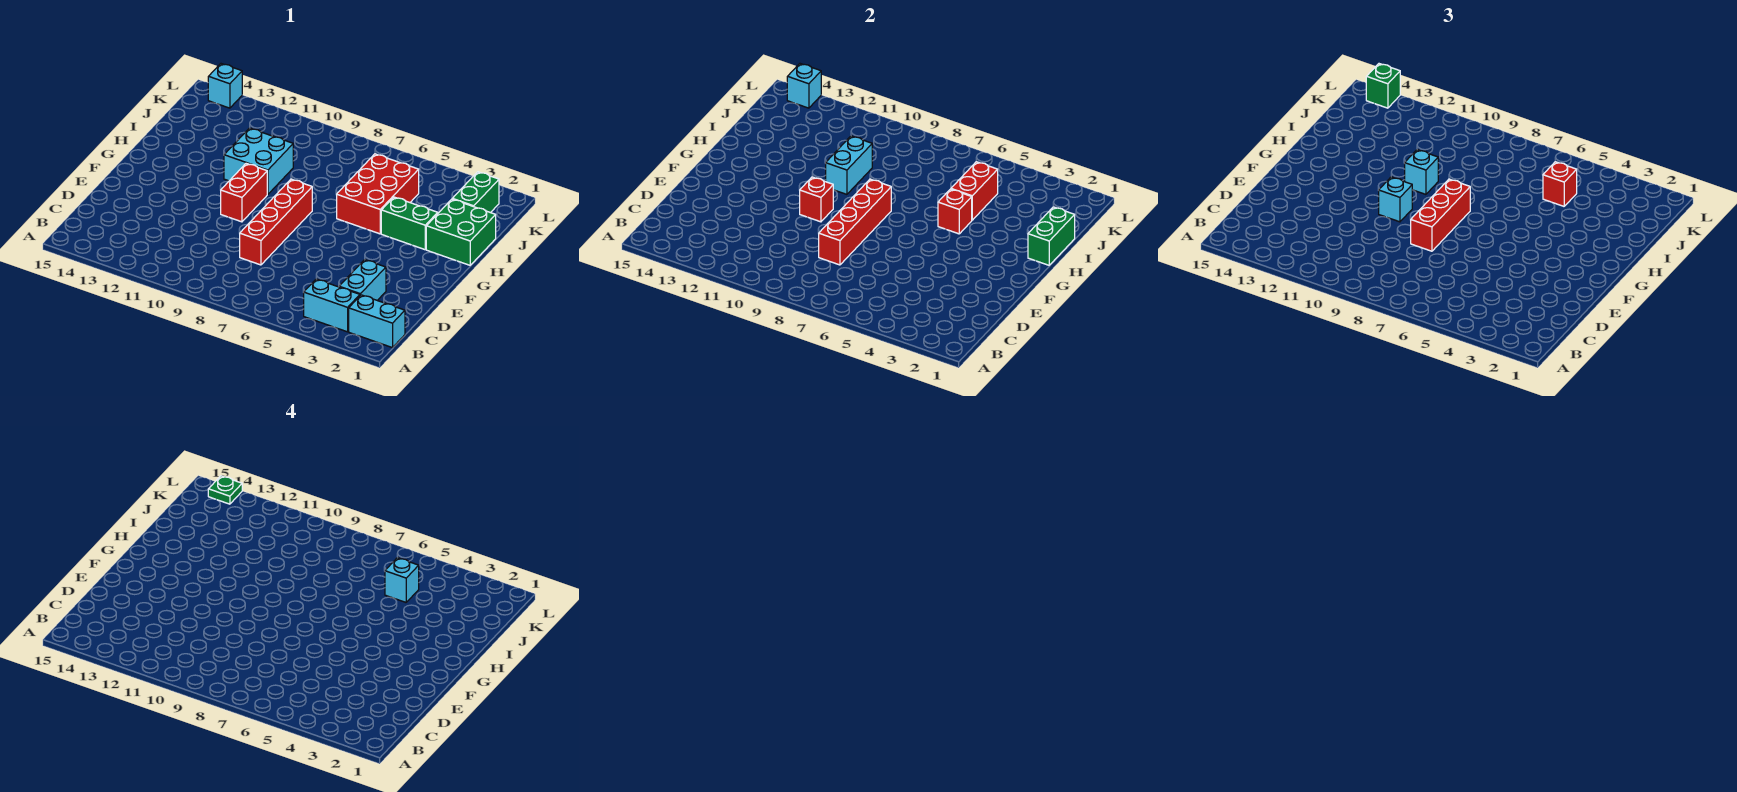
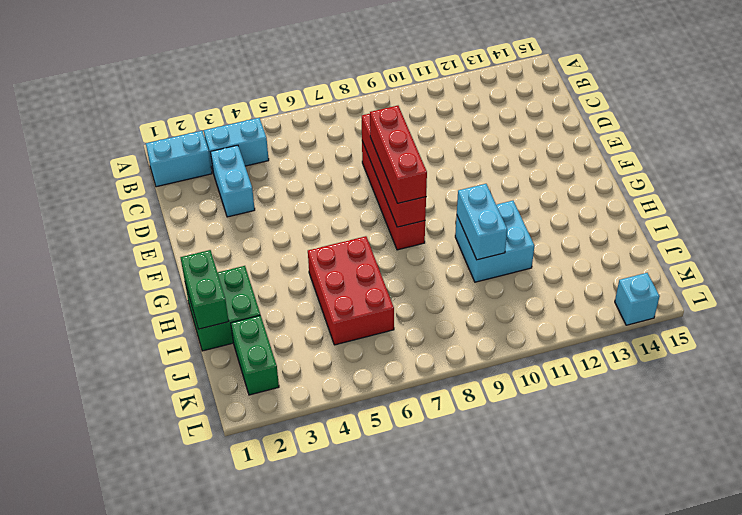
none -> red 1x2 brick [221,163,267,222]
none -> green 1x2 brick [381,197,438,250]
none -> red 1x1 brick [800,177,833,222]

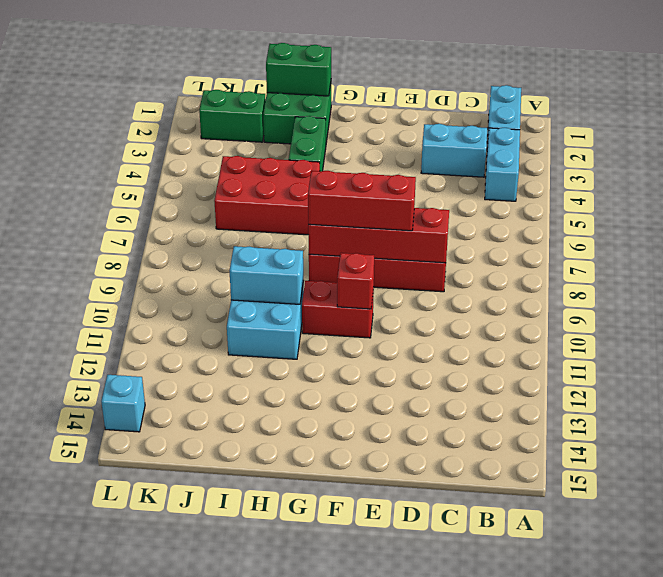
none -> red 1x1 brick [938,189,972,234]
none -> red 1x2 brick [951,162,998,220]
none -> cyan 1x1 brick [787,64,821,108]

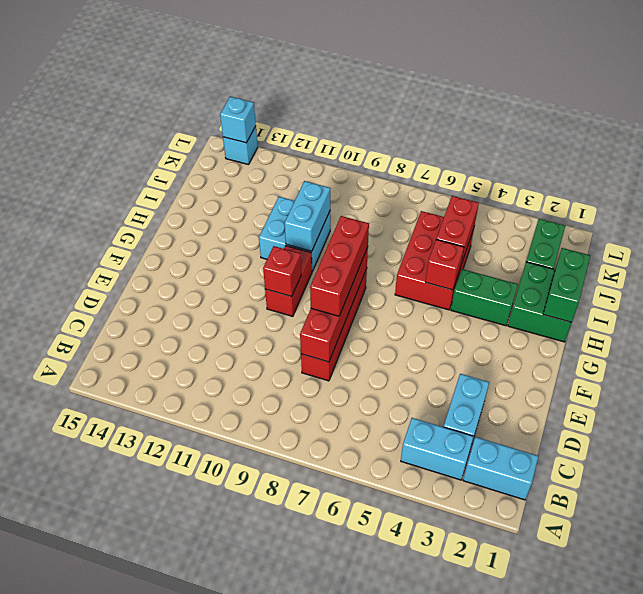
none -> cyan 1x1 brick [1379,177,1412,222]
none -> cyan 1x1 brick [1405,150,1438,194]
none -> red 1x1 brick [1543,162,1577,206]

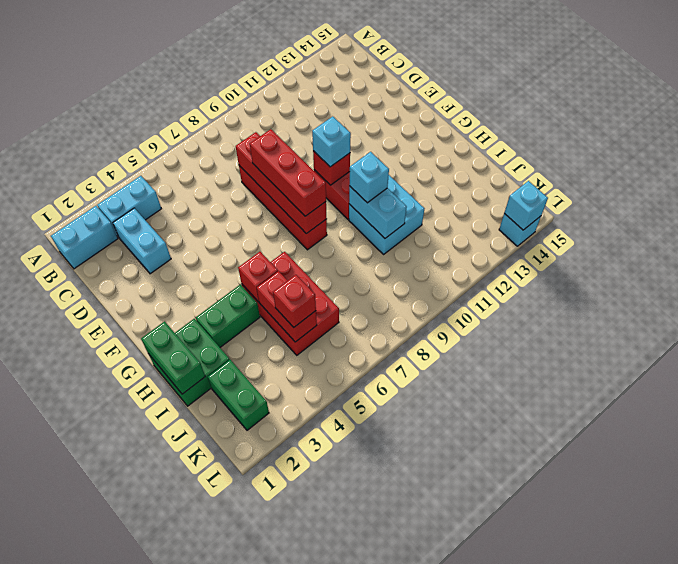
none -> green 1x1 brick [1366,64,1400,108]
none -> cyan 1x1 brick [385,558,419,602]
none -> green 1x1 plate [208,476,242,504]

